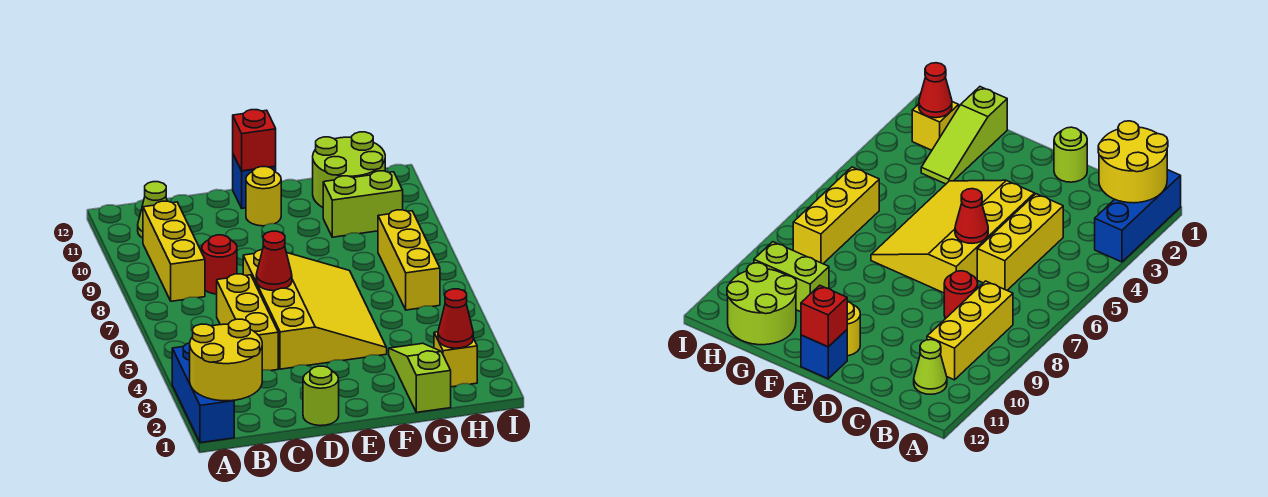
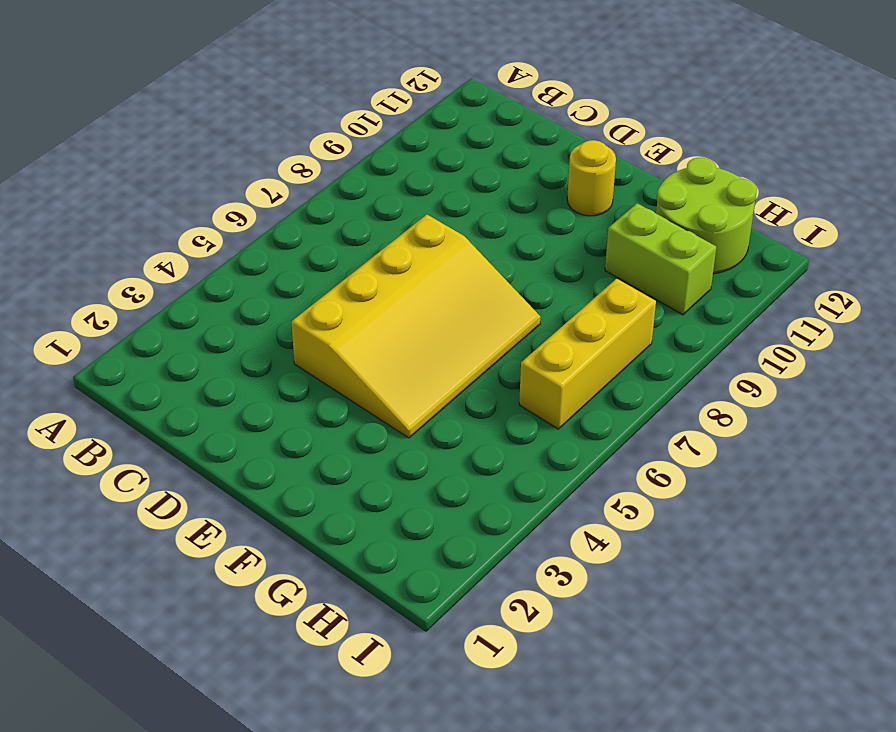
none -> blue 1x3 brick [172,343,234,443]
none -> yellow 1x3 brick [143,201,205,301]
none -> lime 1x1 cone [138,182,167,238]

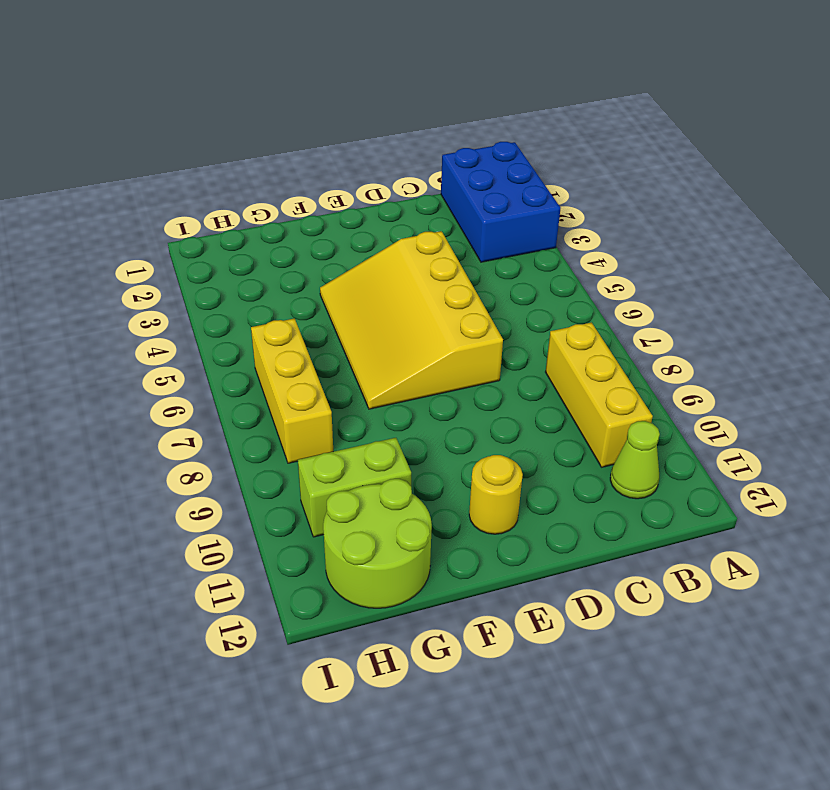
blue 2x3 brick [441,142,561,262] -> blue 1x3 brick [172,343,234,443]
none -> yellow 1x3 brick [217,274,278,371]
none -> red 1x1 round brick [202,235,237,294]
none -> lime 1x1 round brick [303,366,339,426]

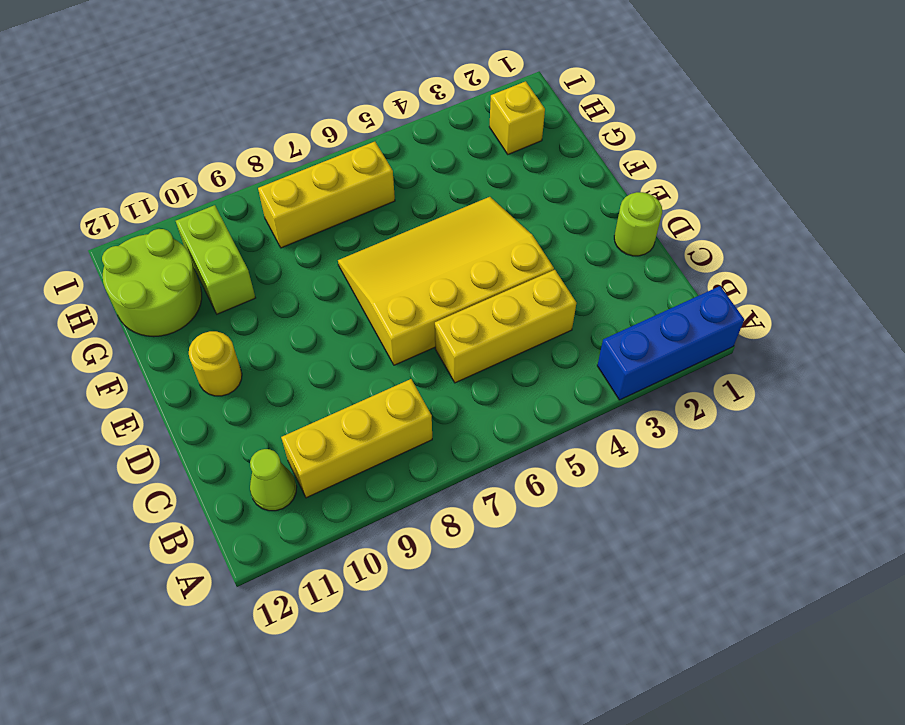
none -> red 1x1 round brick [202,235,237,294]
none -> blue 1x1 brick [233,155,276,208]
none -> lime 1x3 slope [389,343,451,412]

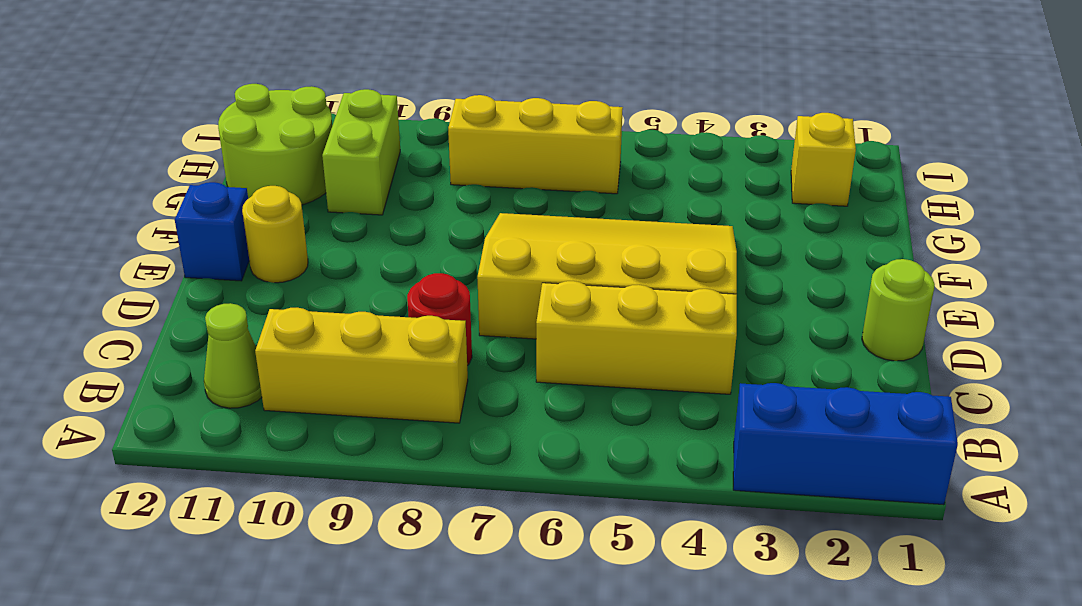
none -> lime 1x3 slope [389,343,451,412]
none -> yellow 2x2 round brick [190,319,262,401]
none -> red 1x1 cone [256,231,292,291]

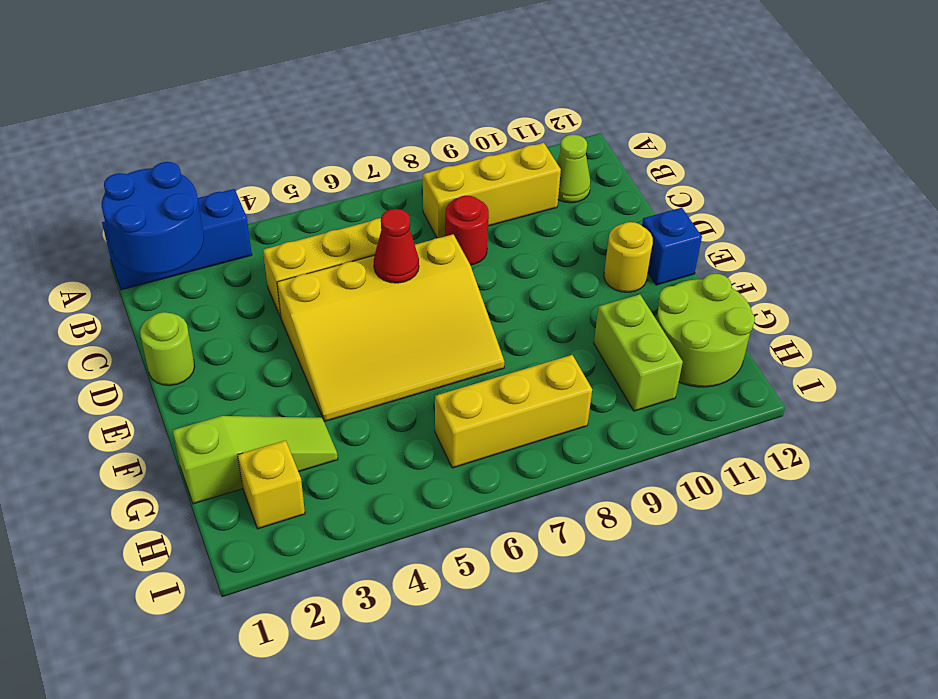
blue 2x2 round brick [102,162,204,274] -> yellow 2x2 round brick [190,319,262,401]
none -> red 1x1 brick [233,110,276,171]
none -> red 1x1 cone [438,289,473,348]

